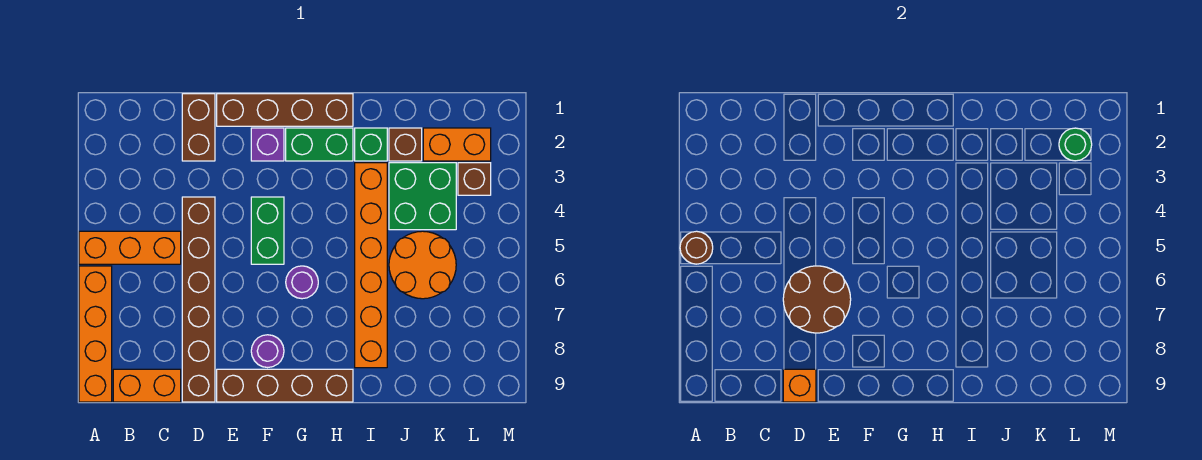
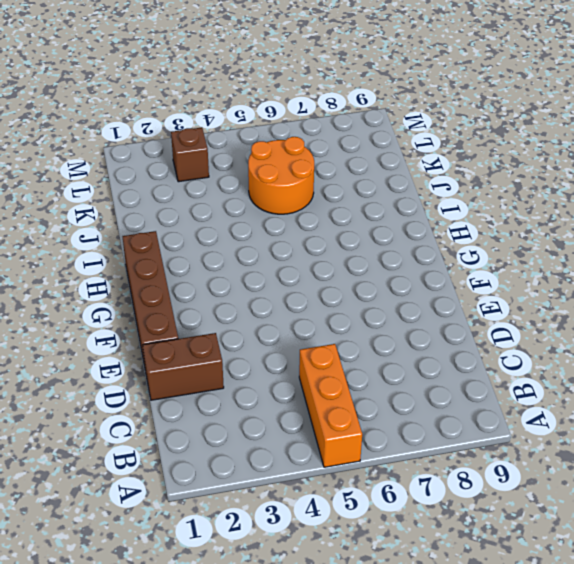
none -> orange 1x4 brick [79,266,112,402]
none -> orange 1x2 brick [113,369,181,402]
none -> brown 1x6 brick [182,197,215,402]

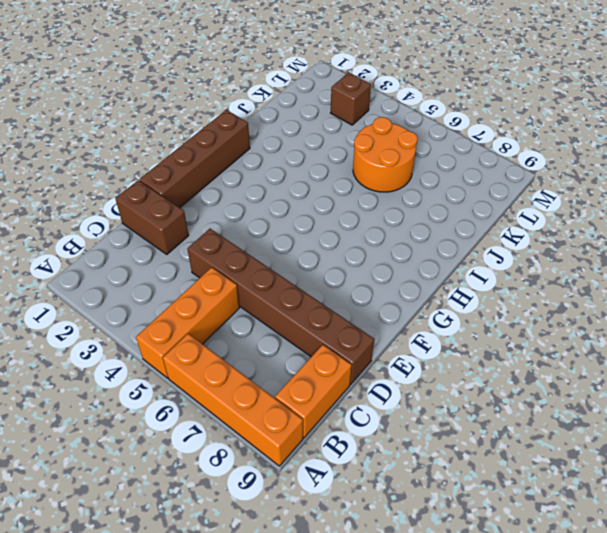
none -> brown 1x4 brick [217,369,353,402]
none -> purple 1x1 brick [251,128,284,161]
none -> green 1x2 brick [251,197,284,264]

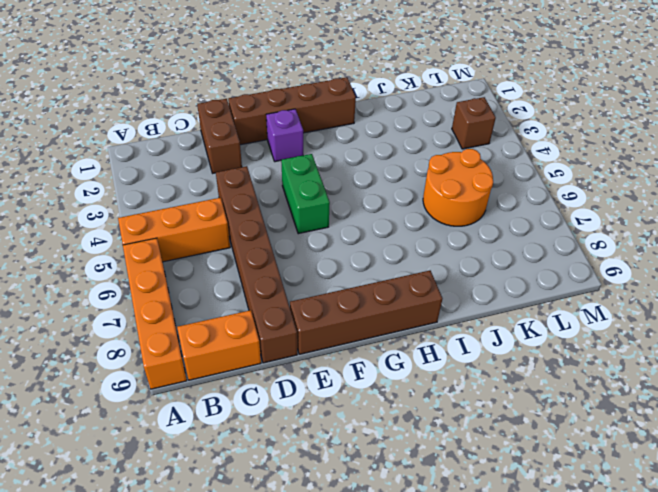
none -> purple 1x1 round brick [251,335,284,368]
none -> green 1x2 brick [286,128,353,161]
none -> purple 1x1 round brick [286,266,318,299]

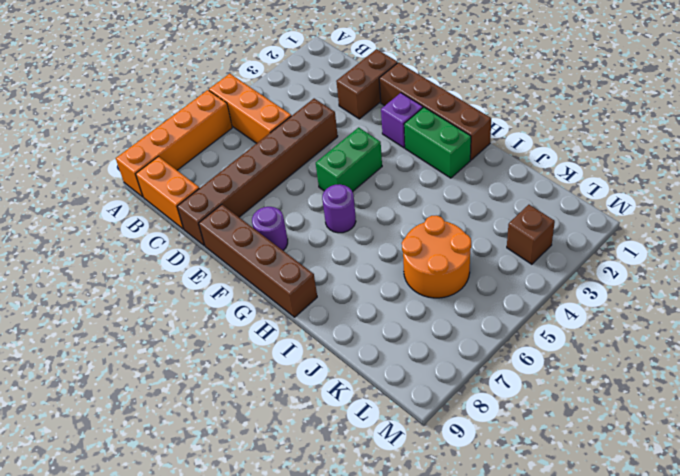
none -> green 1x1 brick [355,128,387,161]
none -> orange 1x6 brick [355,163,387,368]
none -> brown 1x1 brick [389,128,422,161]

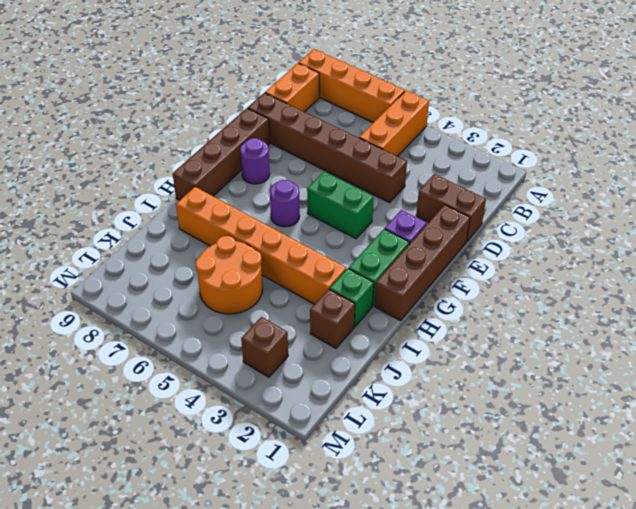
none -> green 2x2 brick [389,163,456,230]
none -> orange 1x2 brick [423,128,491,161]
none -> brown 1x1 round brick [680,231,713,264]

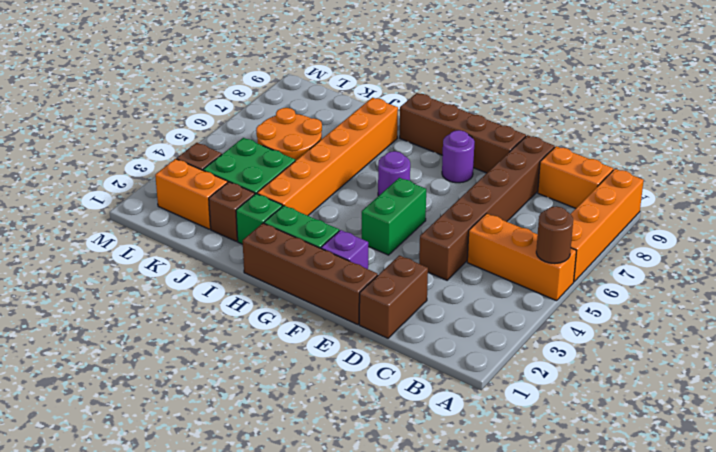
none -> brown 2x2 round brick [783,266,851,333]
none -> orange 1x1 brick [783,369,816,402]
none -> green 1x1 round brick [1059,128,1092,161]

